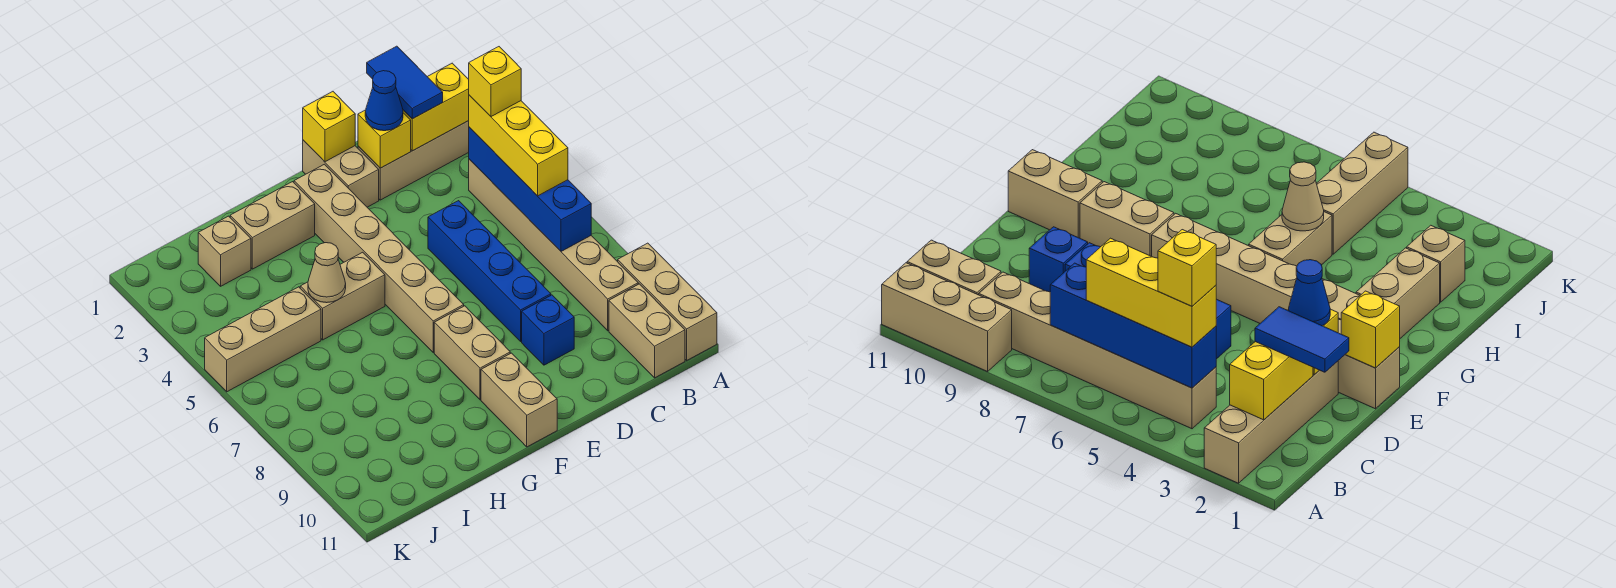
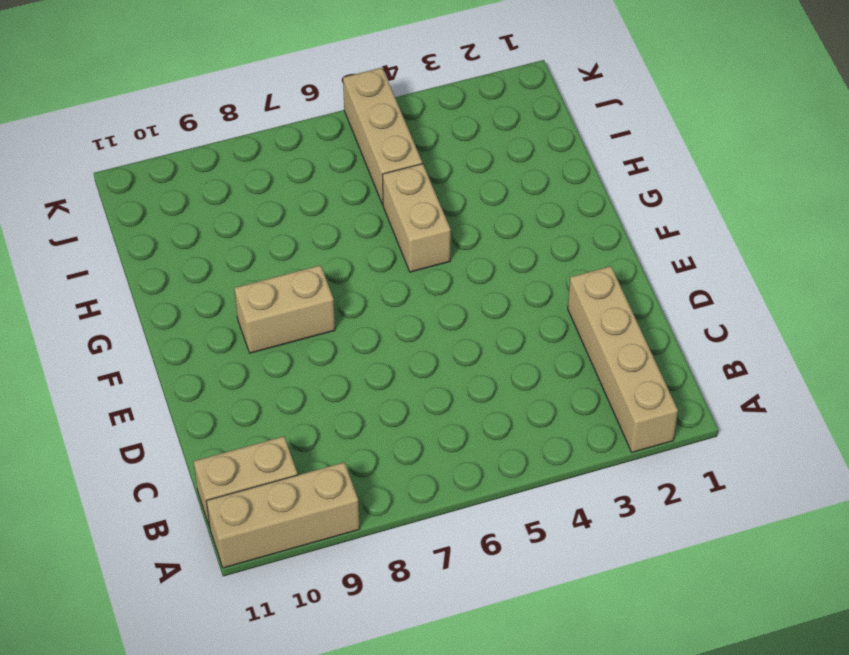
none -> tan 1x6 brick [469,159,638,331]
none -> blue 1x4 brick [428,201,551,341]
none -> blue 1x1 brick [522,295,574,365]

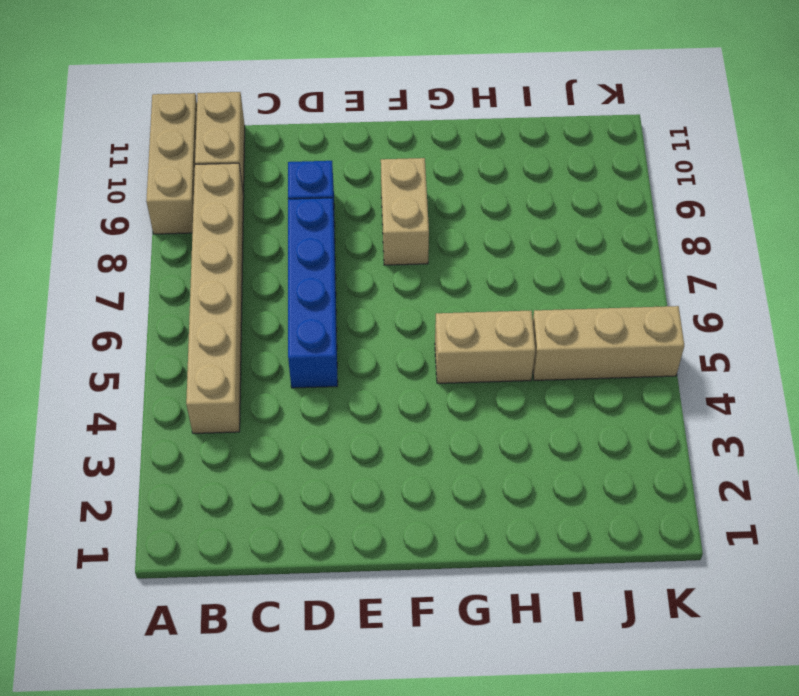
none -> tan 1x4 brick [358,121,469,200]
none -> tan 1x2 brick [303,140,379,207]
none -> tan 1x6 brick [294,164,464,352]

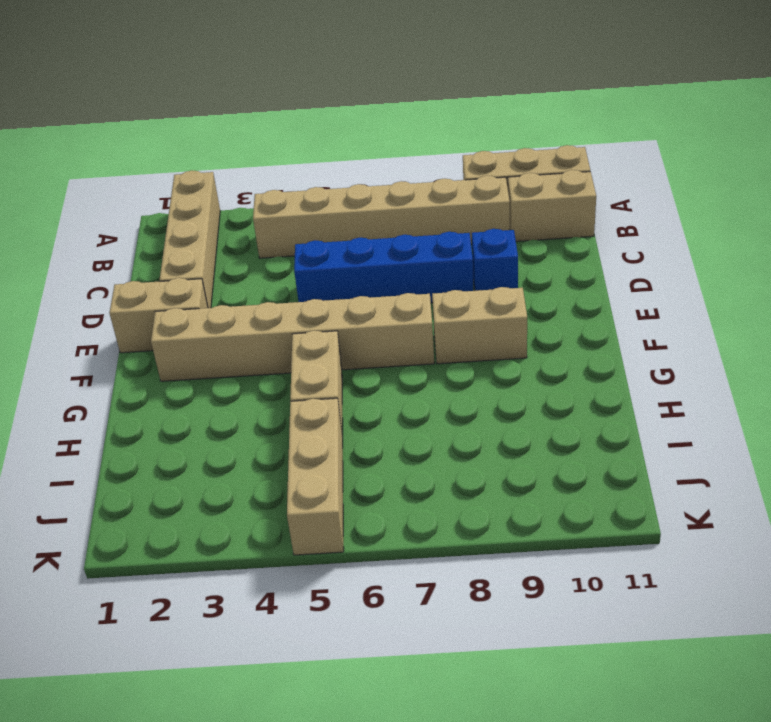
none -> tan 1x2 brick [481,353,557,447]
none -> tan 1x2 brick [230,182,315,269]
none -> tan 1x1 brick [198,216,251,286]

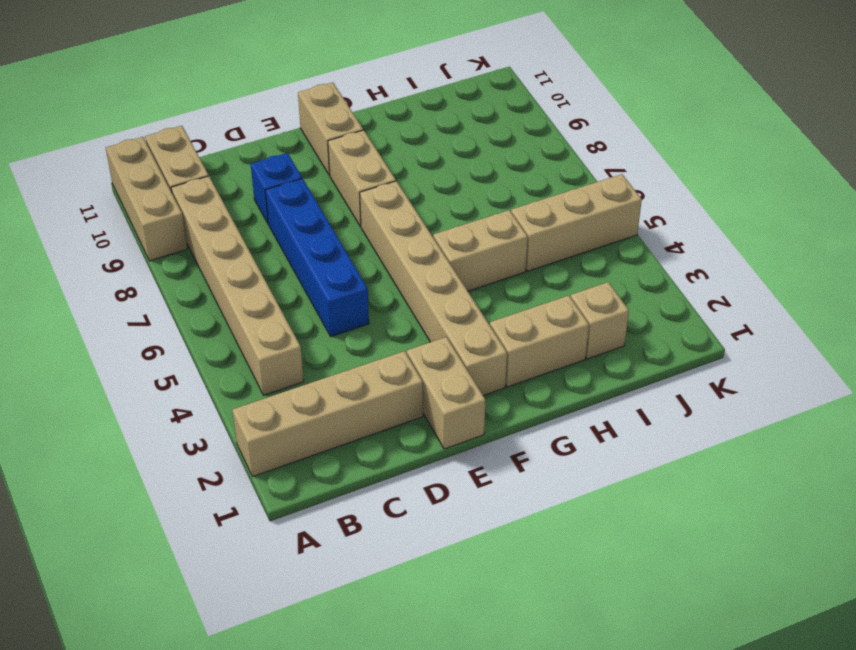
none -> yellow 1x2 brick [403,63,469,151]
none -> blue 1x4 brick [469,127,591,251]
none -> yellow 1x1 brick [358,110,411,168]

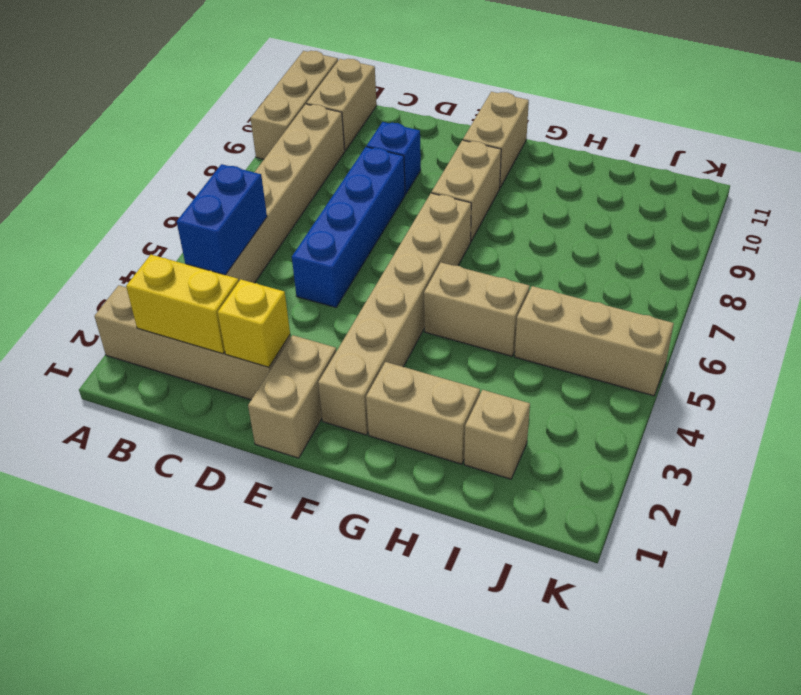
blue 1x2 brick [177,164,267,275] -> blue 1x4 brick [469,127,591,251]
none -> yellow 1x1 brick [303,92,355,162]
none -> tan 1x1 cone [308,243,346,303]
none -> yellow 1x3 brick [469,95,568,196]

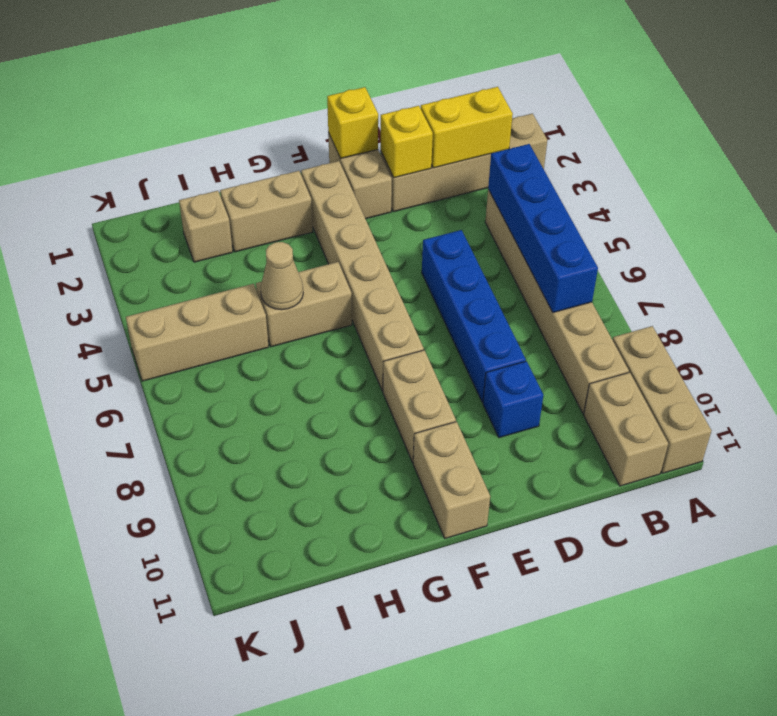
none -> yellow 1x3 brick [469,95,568,196]
none -> blue 1x2 tile [367,46,443,119]
none -> blue 1x1 cone [365,71,403,131]

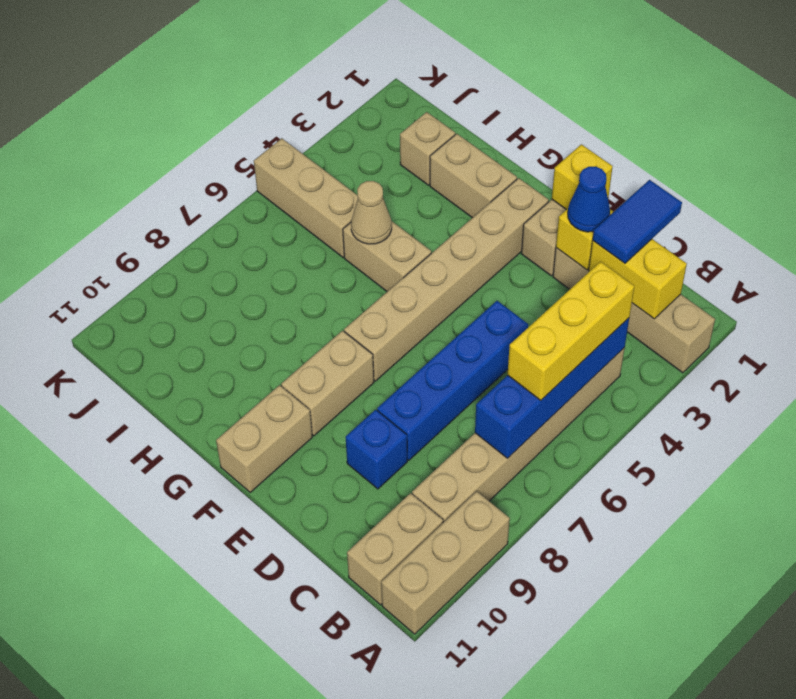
none -> yellow 1x1 brick [469,47,521,117]

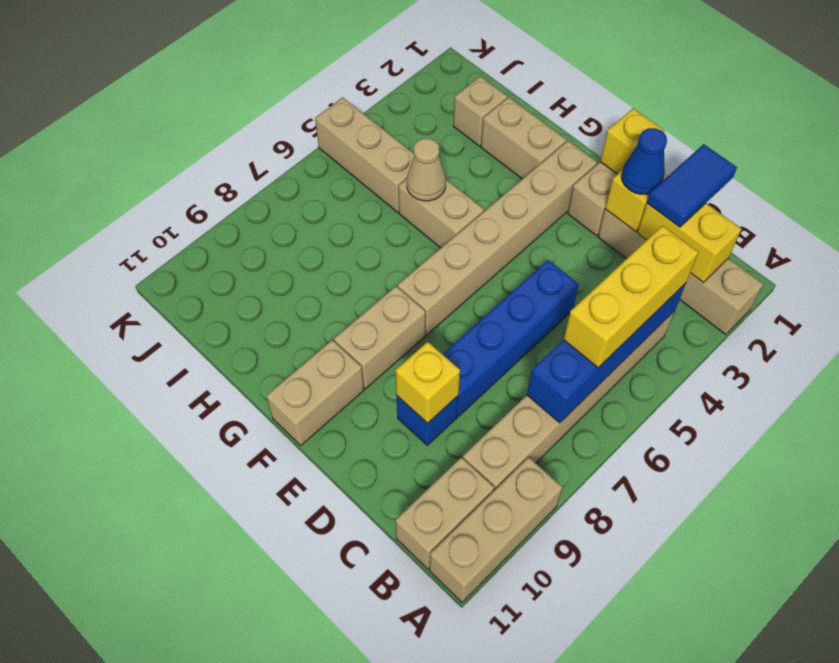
yellow 1x1 brick [395,342,460,423] -> yellow 1x1 brick moved to [469,47,521,117]

